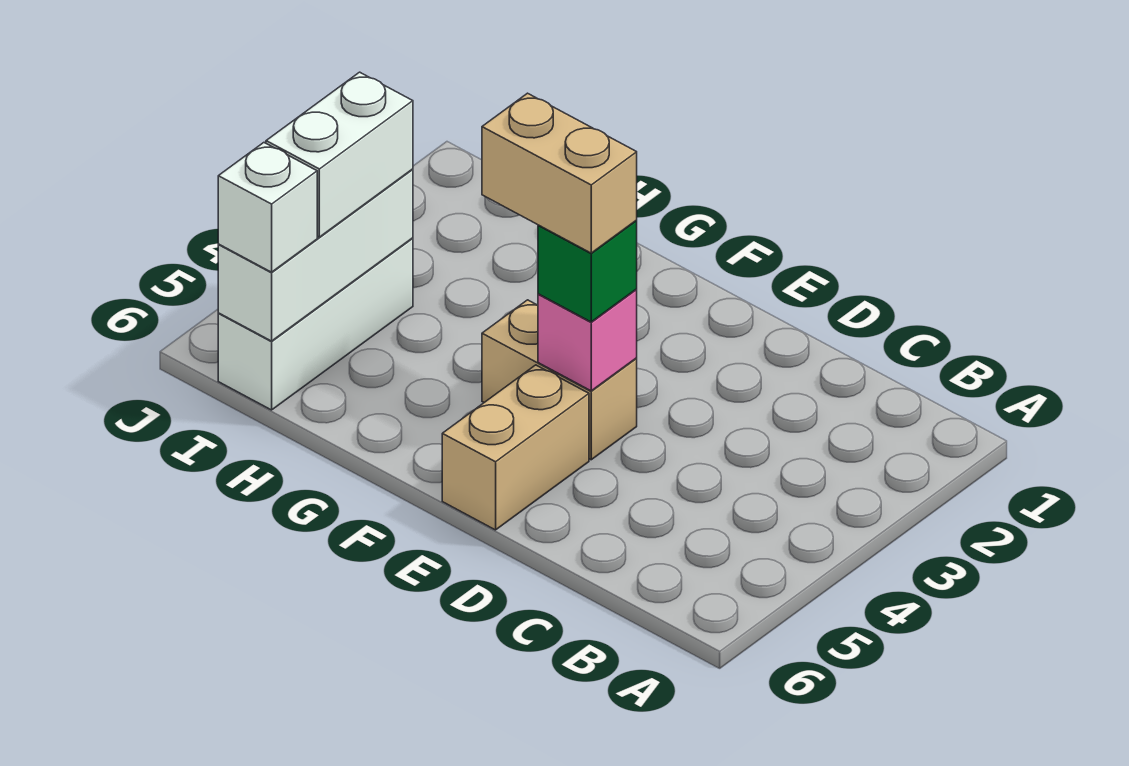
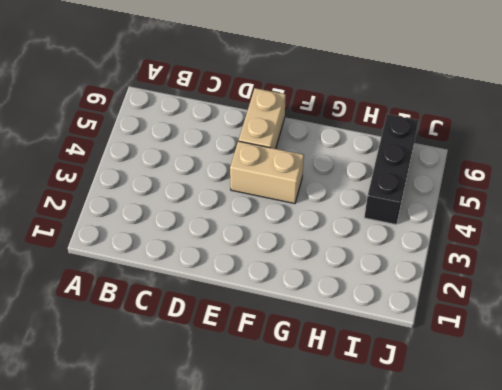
black 1x3 brick [364,114,418,225] -> white 1x3 brick [218,238,413,410]
none -> pink 1x1 brick [538,290,637,391]
none -> white 1x3 brick [218,169,413,341]

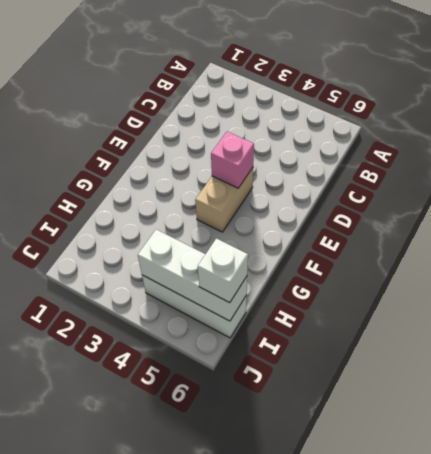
none -> tan 1x2 brick [442,365,589,530]
none -> green 1x1 brick [538,220,637,322]

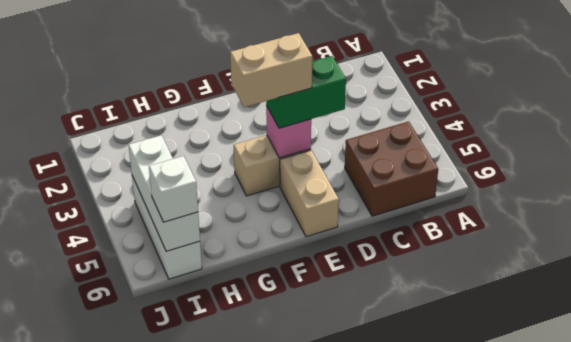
brown 2x2 brick [345,121,438,216] -> none
green 1x2 brick [266,56,346,128] -> green 1x1 brick [538,220,637,322]
none -> white 1x2 brick [266,72,413,237]

